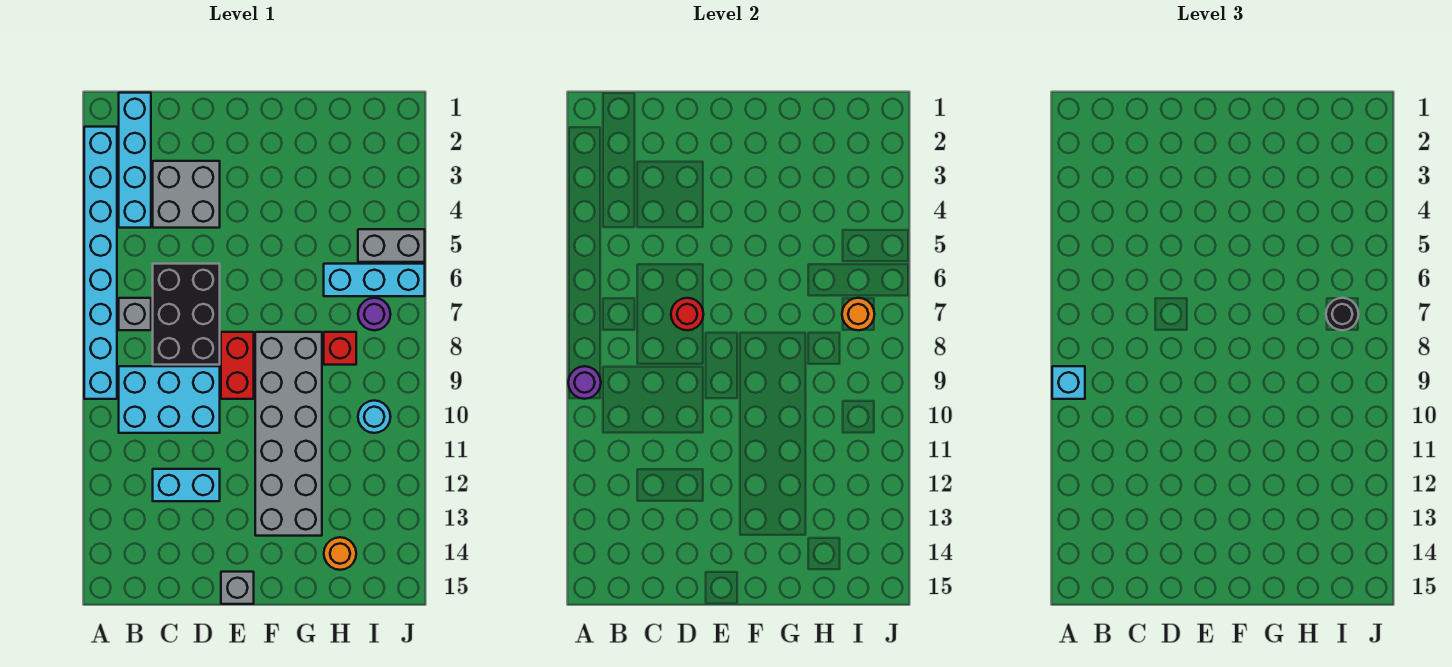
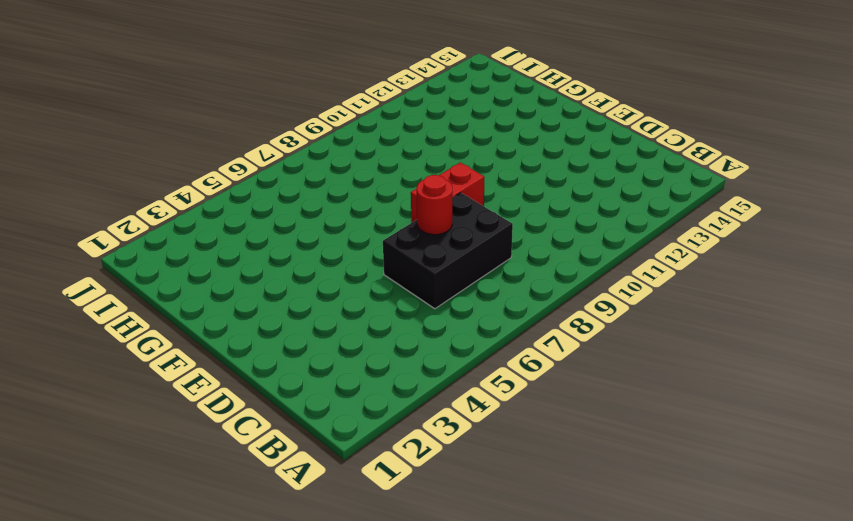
none -> cyan 1x8 brick [84,127,117,399]
none -> cyan 1x4 brick [119,93,151,228]
none -> grey 1x1 brick [119,298,151,330]

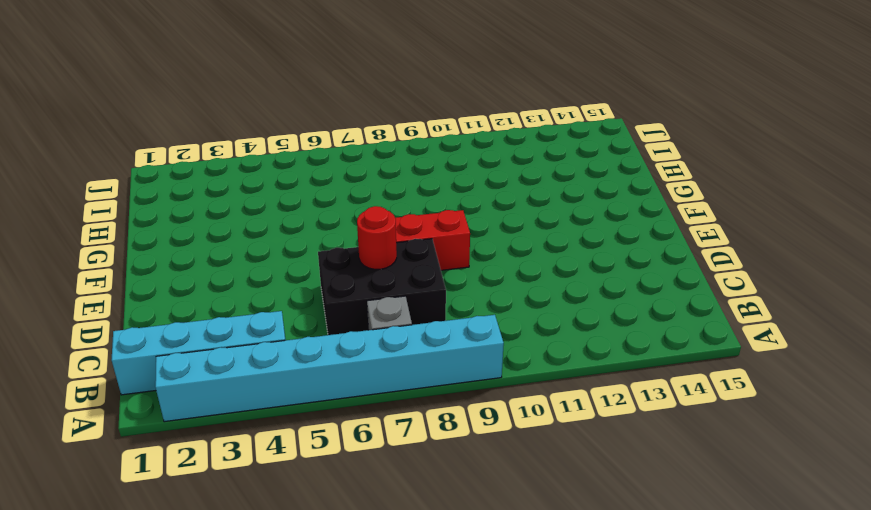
none -> cyan 2x3 brick [119,366,220,433]
none -> grey 2x2 brick [153,161,220,228]
none -> cyan 1x2 brick [153,469,220,501]

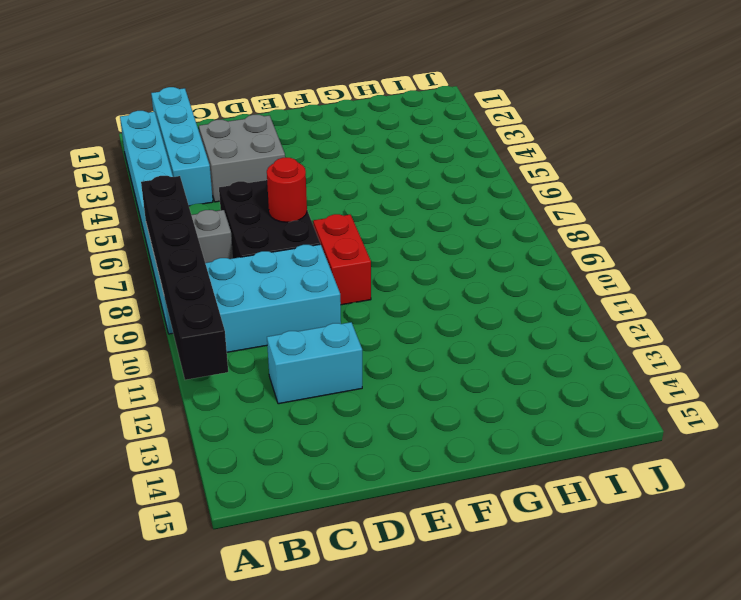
black 1x6 brick [141,176,228,380] -> purple 1x1 round brick [568,366,601,399]
none -> grey 1x1 brick [221,572,254,604]
none -> grey 2x6 brick [255,332,322,536]
none -> cyan 1x3 brick [324,264,425,296]

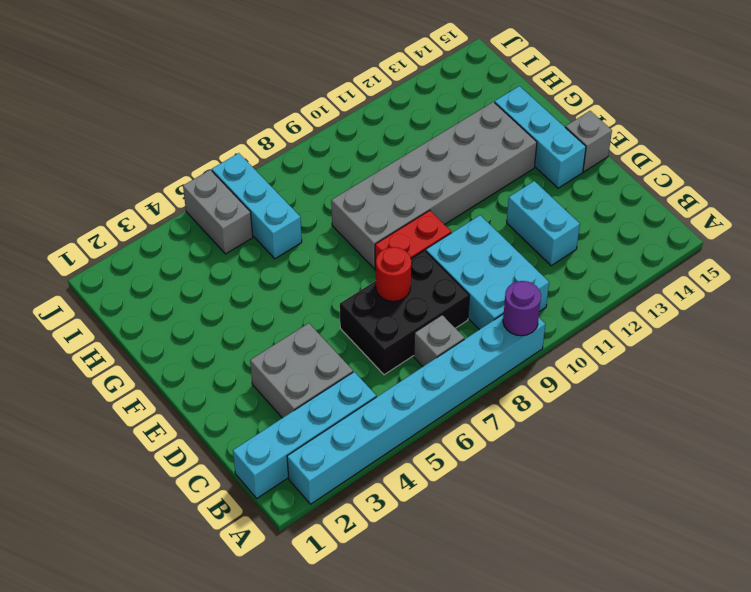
cyan 1x3 brick [495,86,586,188] -> none
none -> red 1x1 brick [324,332,356,365]
none -> orange 1x1 round brick [324,537,356,570]
none -> purple 1x1 round brick [358,298,391,330]

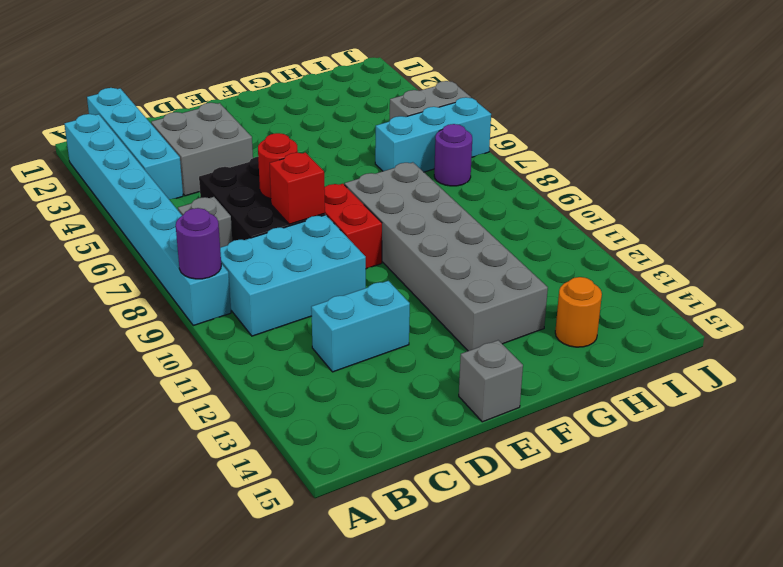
red 1x1 brick [270,152,325,224] -> red 1x1 brick moved to [324,332,356,365]
none -> cyan 1x1 round brick [358,401,391,433]
none -> orange 1x1 round brick [842,298,875,330]
none -> cyan 1x1 brick [1052,366,1085,399]

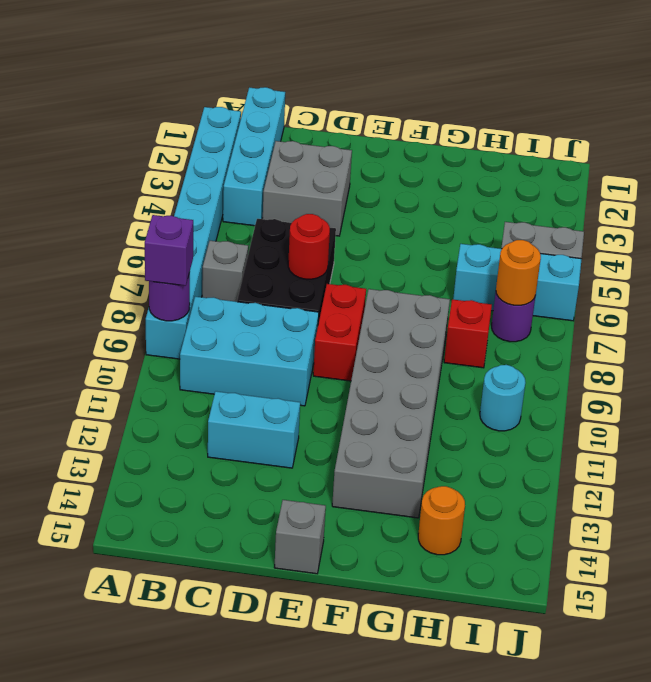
purple 1x1 brick [145,215,193,286] -> cyan 1x1 brick [1052,366,1085,399]
none -> black 1x1 round brick [1326,298,1359,330]

